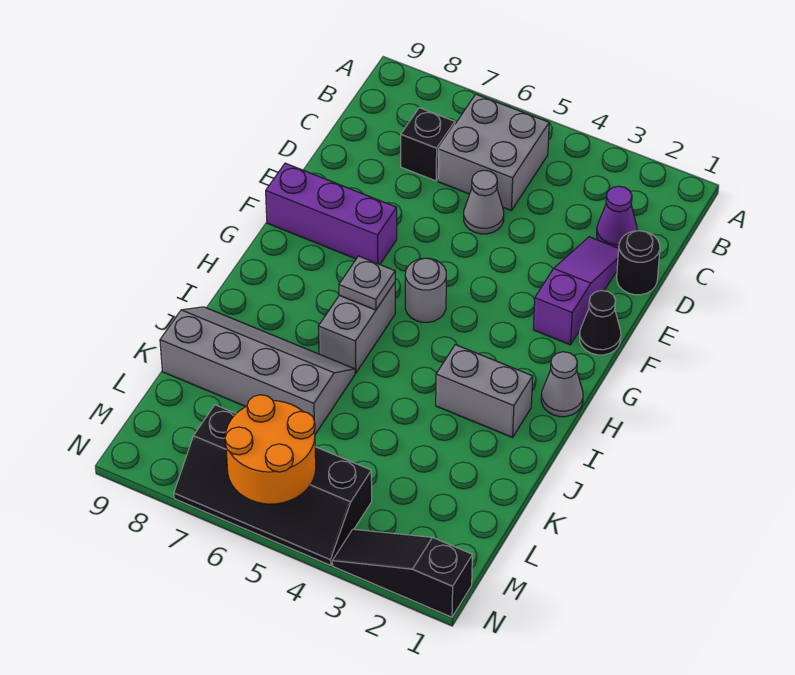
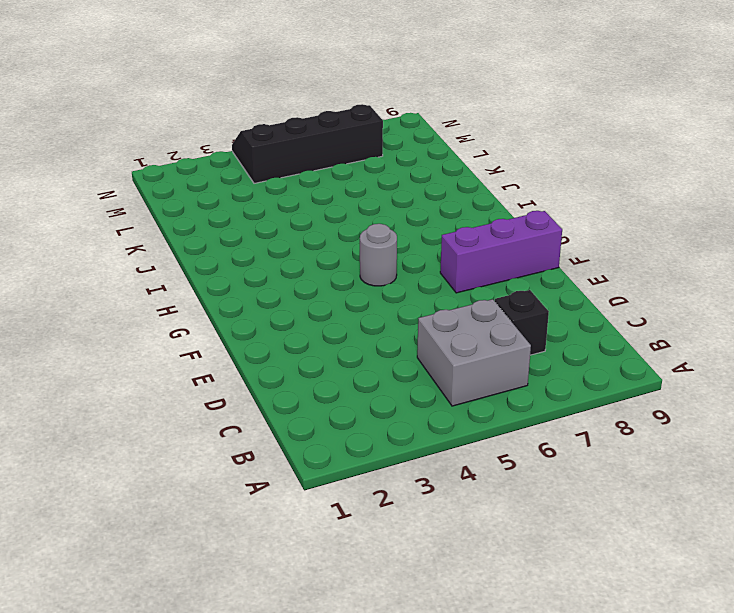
none -> purple 1x1 cone [597,186,637,248]
none -> black 1x1 round brick [617,231,660,295]
none -> purple 1x3 slope [533,237,619,345]

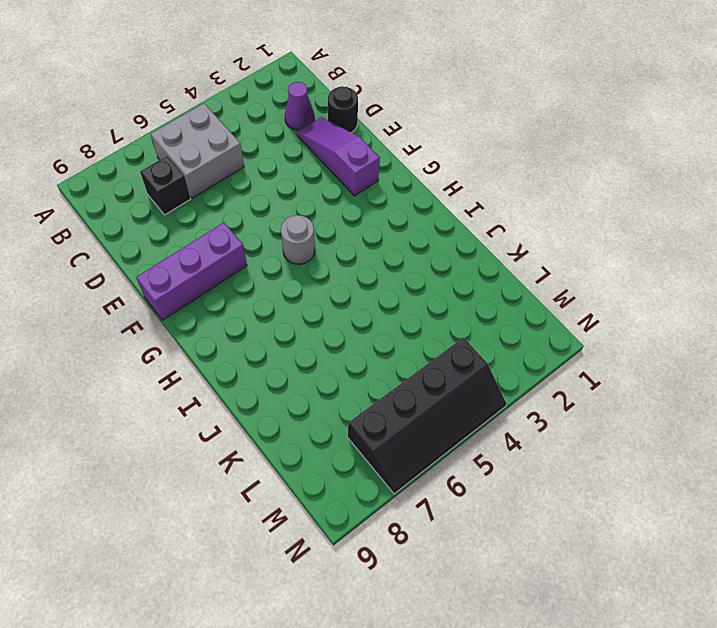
none -> grey 1x1 cone [464,170,504,234]
none -> black 1x1 cone [580,291,621,355]
none -> grey 1x1 cone [541,352,583,417]

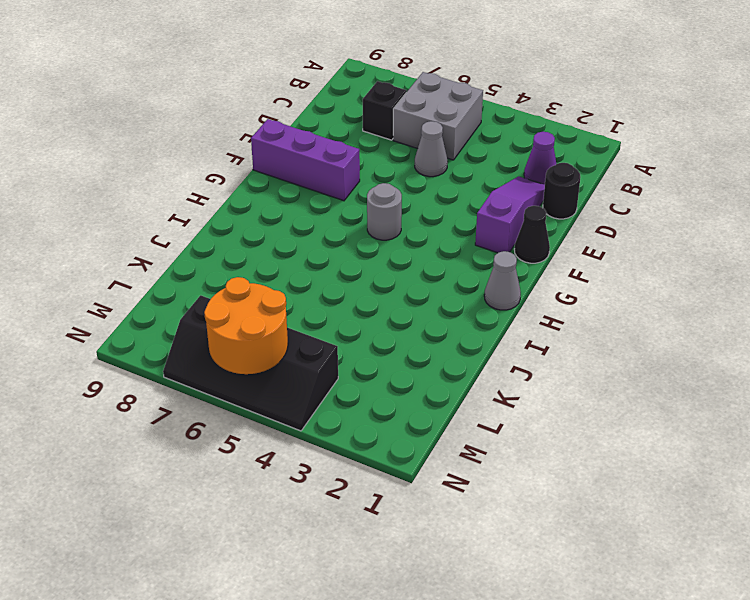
none -> grey 1x2 brick [318,283,395,373]
none -> grey 1x2 brick [436,345,533,437]
none -> grey 2x4 slope [160,307,355,434]

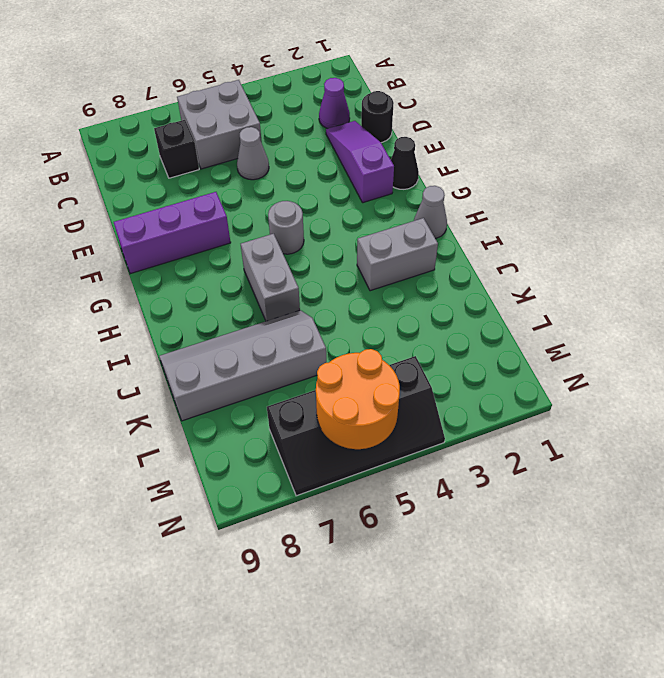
none -> black 1x3 slope [332,529,472,617]
none -> grey 1x1 plate [339,256,395,310]

